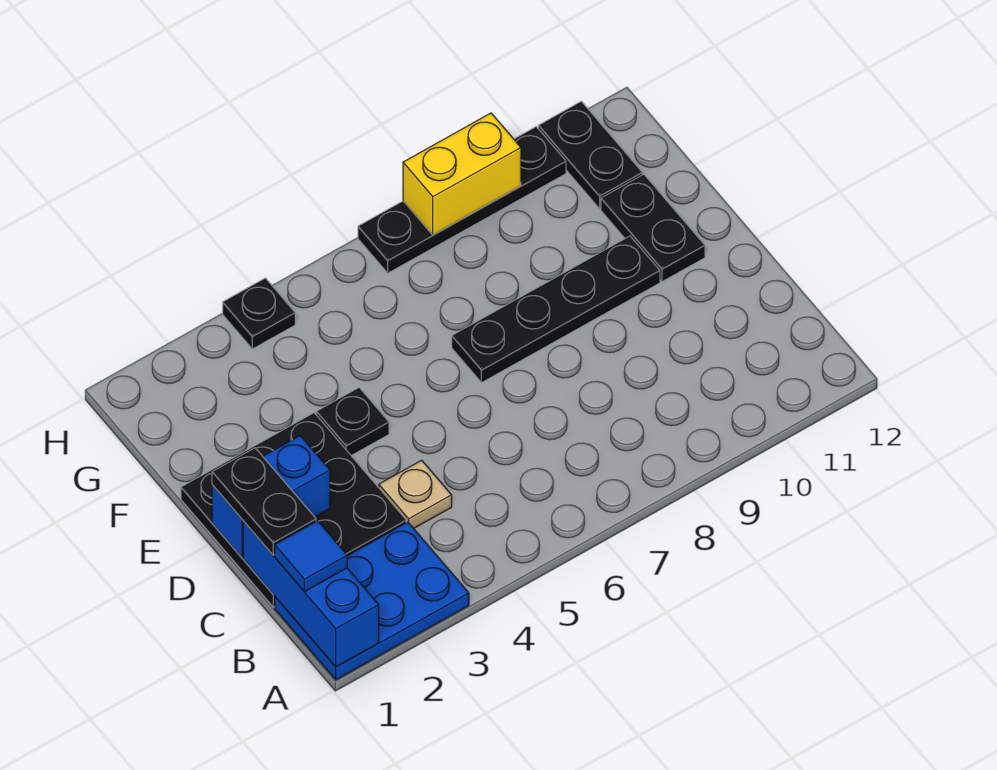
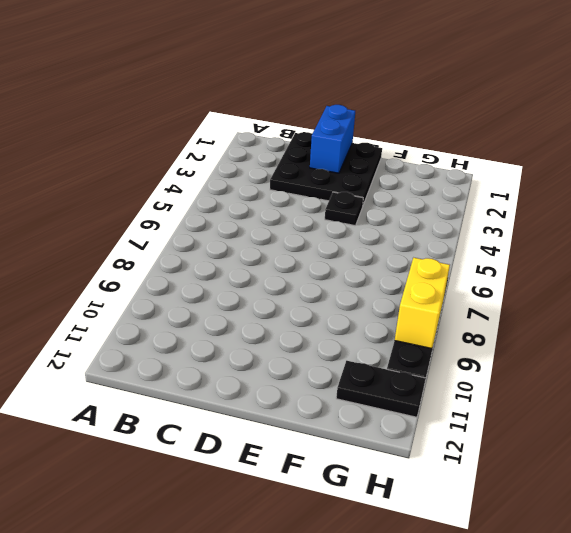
none -> blue 2x3 plate [275,522,469,680]
none -> tan 1x1 plate [379,460,452,528]
none -> black 1x4 plate [452,236,660,383]

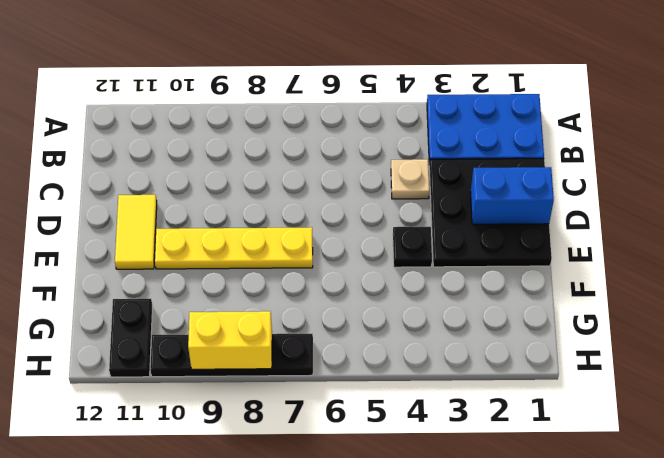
yellow 1x2 tile [115,195,157,269] -> black 1x2 plate [601,174,705,282]
yellow 1x4 plate [155,227,313,269] -> black 1x4 plate [452,236,660,383]
none -> black 1x1 plate [223,278,295,349]
none -> blue 1x3 brick [243,521,379,667]
none -> blue 1x1 tile [275,521,347,592]

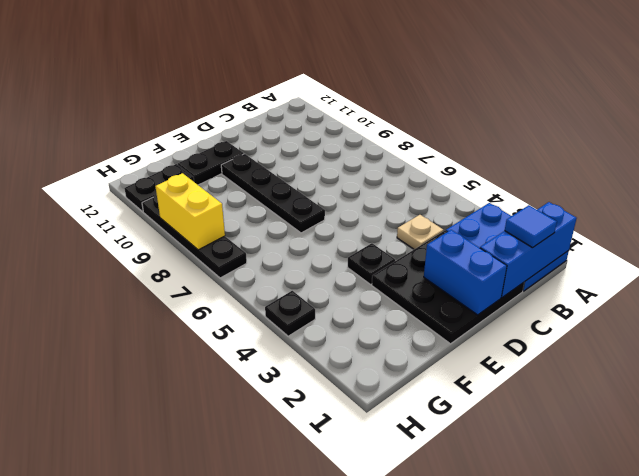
none -> black 1x2 plate [212,448,316,555]

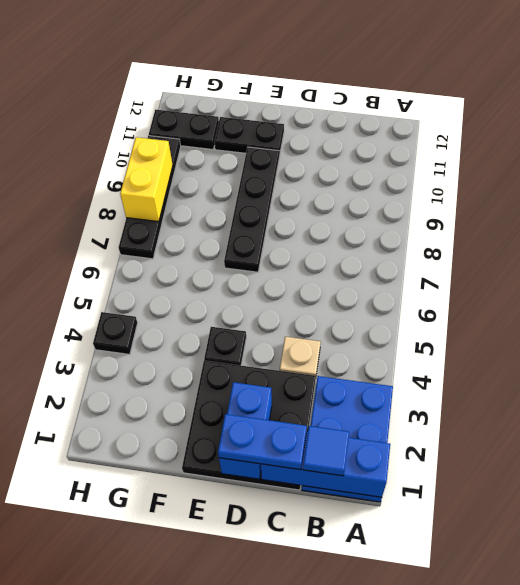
blue 1x2 plate [218,414,307,470] -> black 1x2 plate [212,448,316,555]

